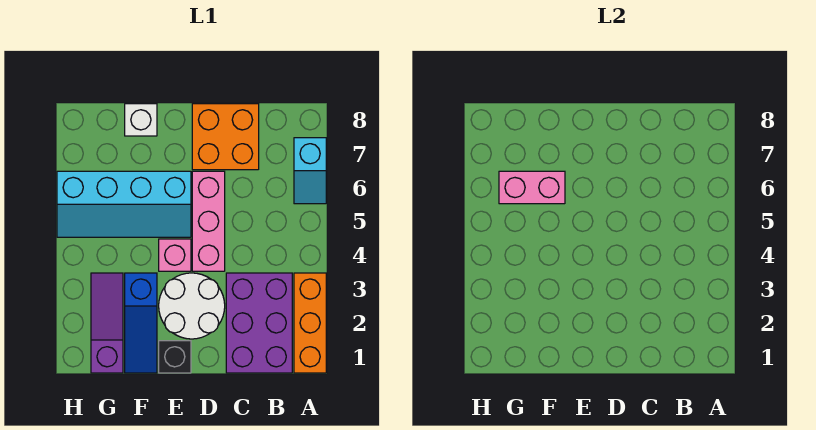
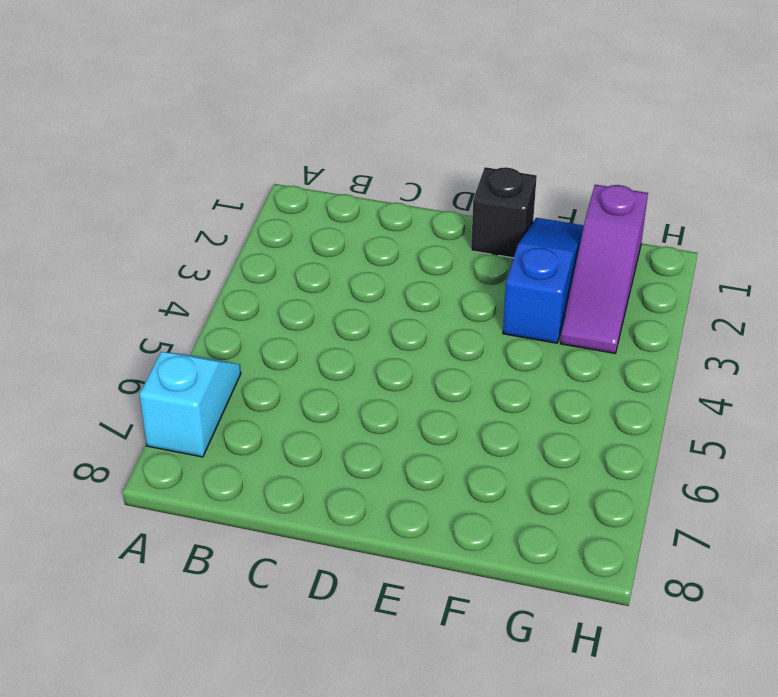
none -> orange 1x3 brick [294,273,326,373]
none -> purple 2x3 brick [226,273,292,373]
none -> orange 2x2 brick [192,104,259,170]

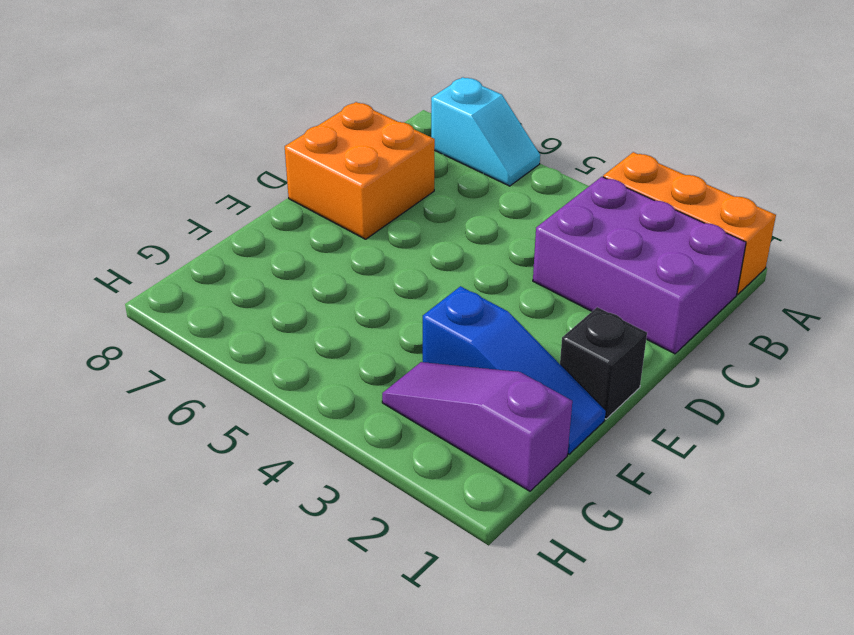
none -> white 2x2 round brick [159,273,225,339]
none -> pink 1x3 brick [192,171,225,271]
none -> pink 1x1 brick [159,239,191,271]

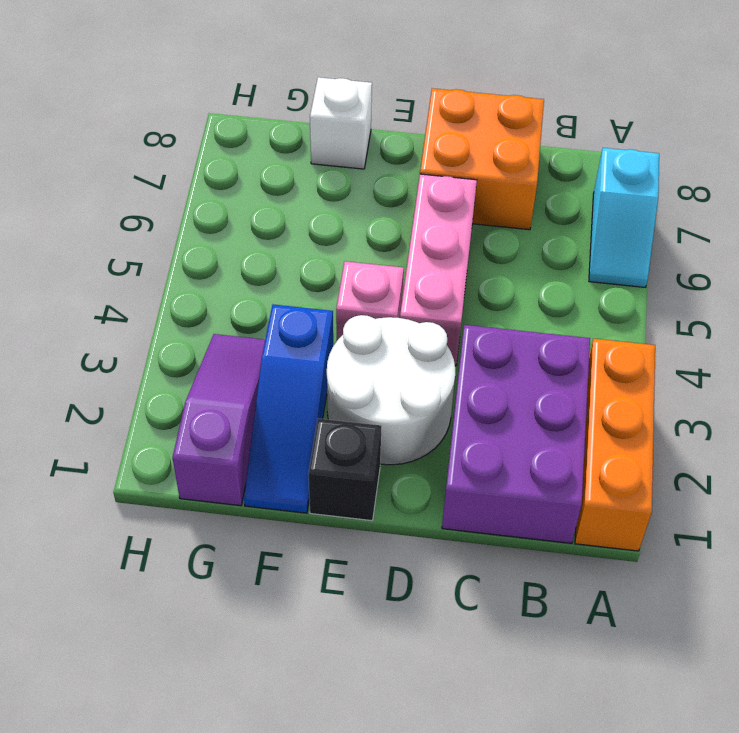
none -> cyan 2x4 slope [57,171,191,237]
none -> pink 1x2 brick [499,171,565,204]

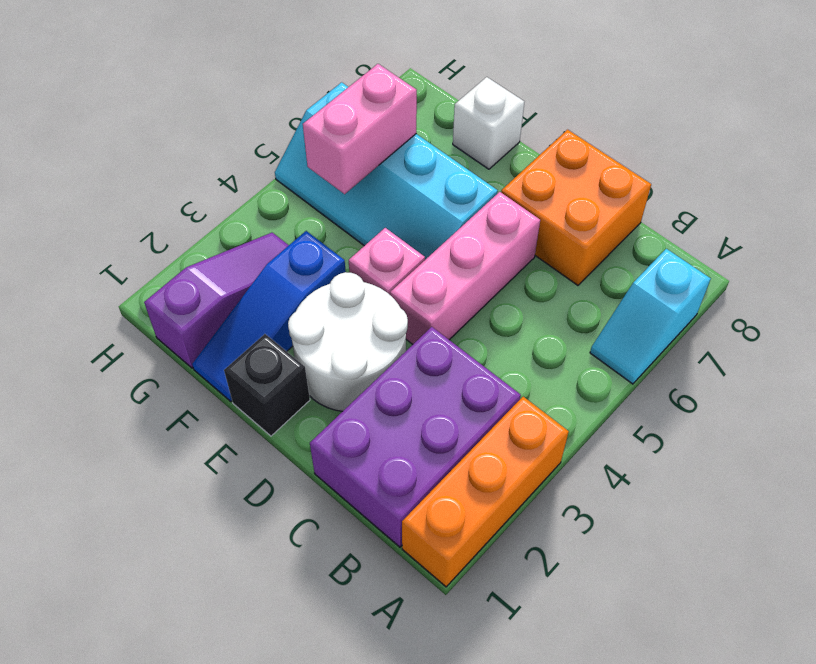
pink 1x2 brick [303,64,417,194] -> pink 1x2 brick turned to [499,171,565,204]

